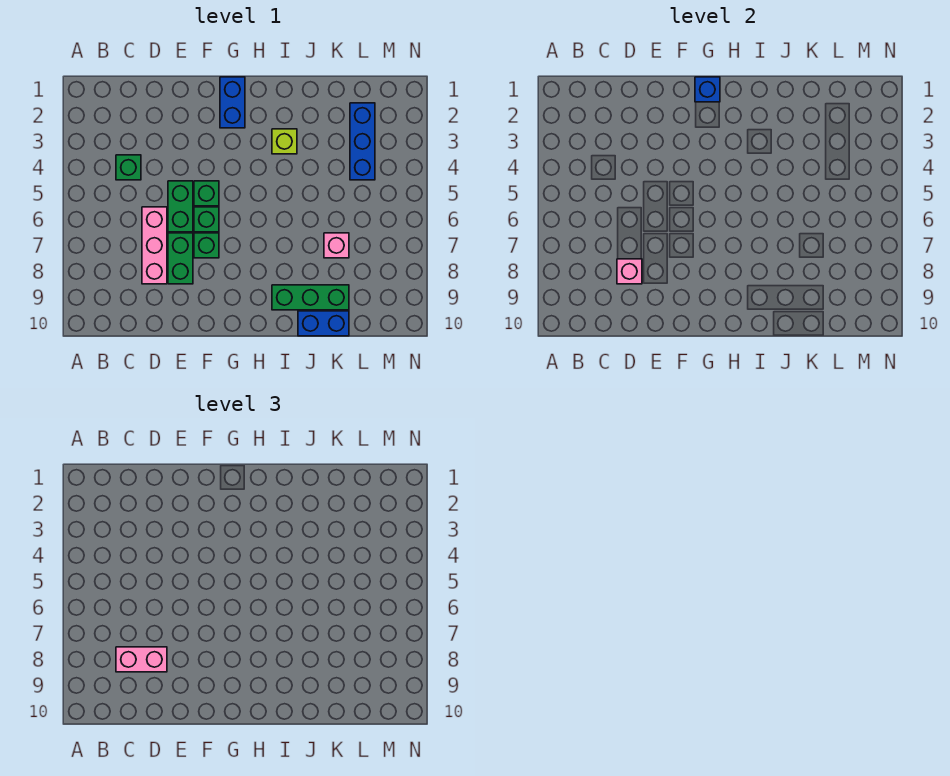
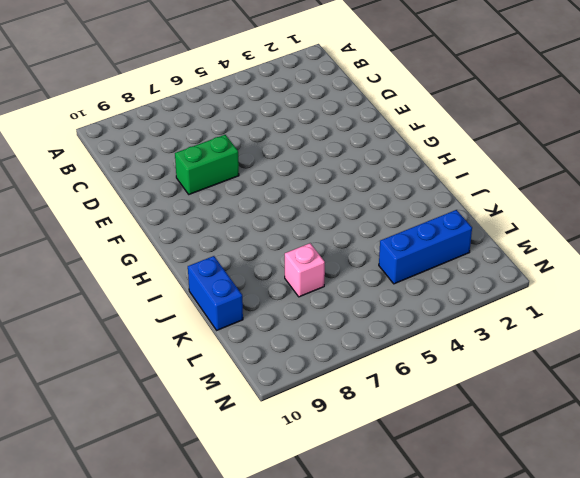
none -> green 1x1 brick [116,155,141,180]
none -> pink 1x3 brick [142,207,167,284]
none -> green 1x2 brick [168,181,193,232]

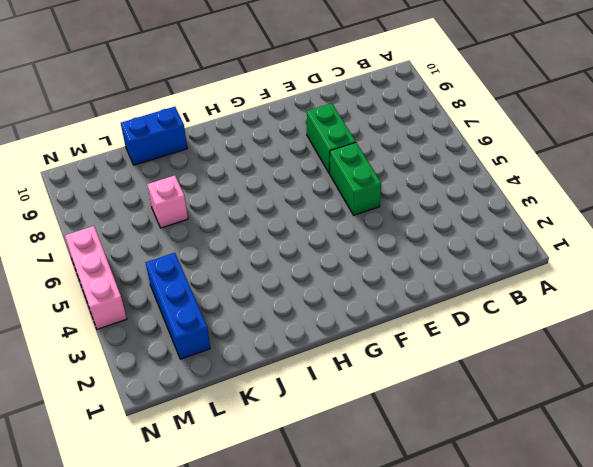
pink 1x3 brick [65,226,127,329] -> pink 1x3 brick moved to [142,207,167,284]
none -> green 1x1 brick [116,155,141,180]
none -> green 1x1 brick [194,181,219,206]
none -> green 1x1 brick [194,207,219,232]

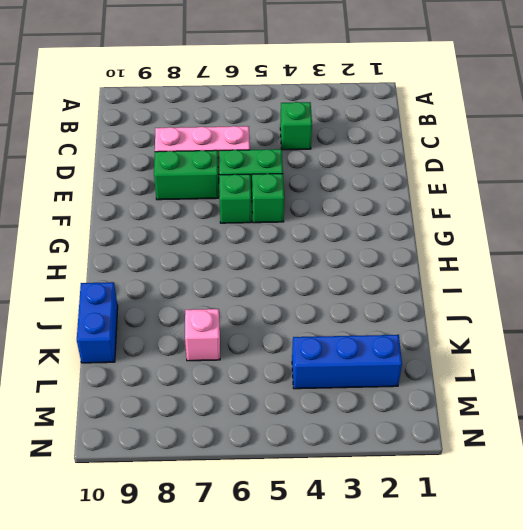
none -> green 1x1 brick [194,233,219,258]
none -> blue 1x2 brick [220,77,245,128]
none -> lime 1x1 brick [272,129,297,154]

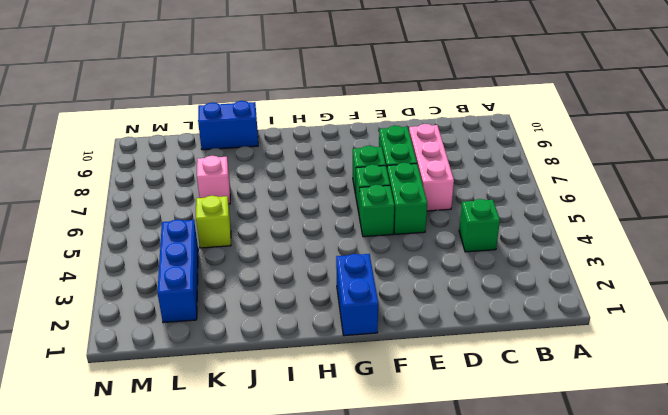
lime 1x1 brick [196,196,231,248] -> lime 1x1 brick moved to [272,129,297,154]
none -> green 1x3 brick [272,285,349,310]
none -> pink 1x1 brick [617,259,642,284]
none -> blue 1x1 brick [695,77,720,102]

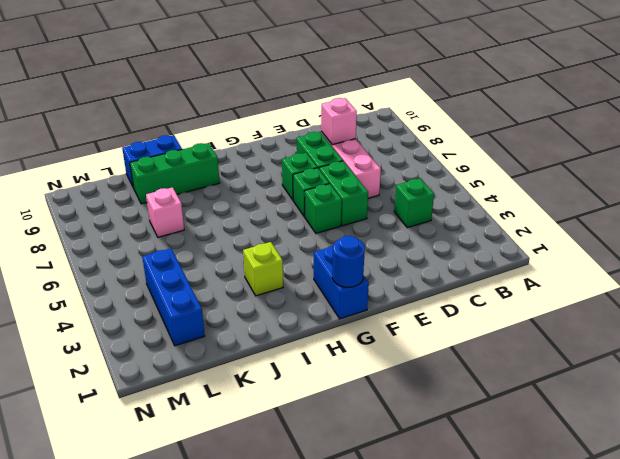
blue 1x1 round brick [332,236,365,287] -> blue 1x1 brick [695,77,720,102]
none -> pink 1x2 brick [116,647,167,672]

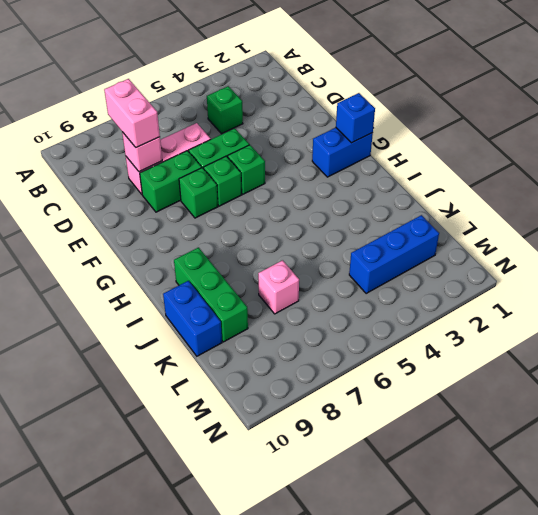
none -> lime 1x1 brick [272,129,297,154]

